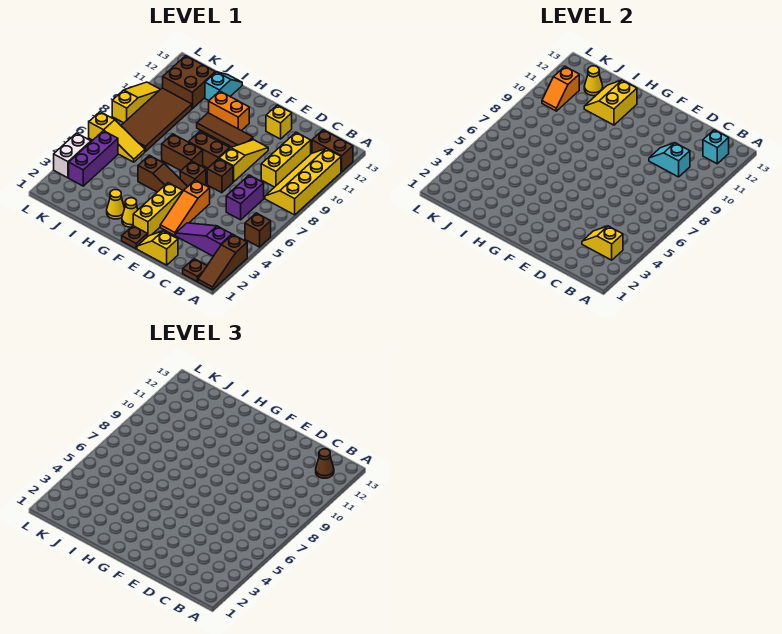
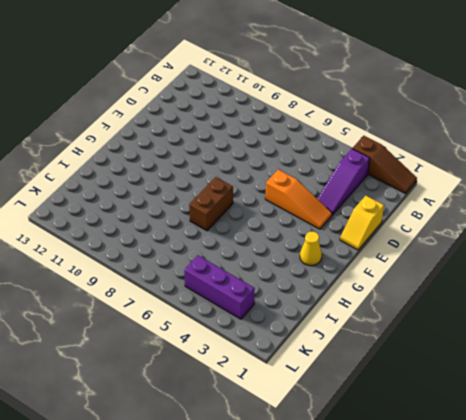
none -> brown 1x1 brick [245,213,271,247]
none -> yellow 2x4 slope [265,149,341,215]
none -> brown 1x2 brick [312,130,353,172]
none -> brown 1x1 plate [183,259,207,281]

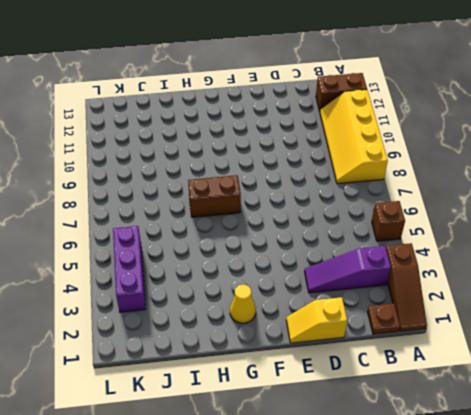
none -> purple 1x2 brick [226,175,264,220]
none -> yellow 1x3 brick [261,132,311,187]
none -> orange 1x3 slope [160,180,210,235]
none -> brown 1x1 brick [207,159,233,193]

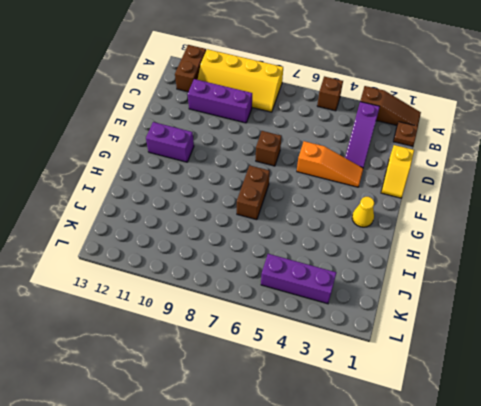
purple 1x3 brick [188,79,252,123] -> yellow 1x3 brick [261,132,311,187]
purple 1x2 brick [146,122,194,162] -> purple 1x2 brick moved to [226,175,264,220]
none -> yellow 1x3 slope [219,140,268,182]
none -> yellow 1x1 brick [266,105,292,139]
none -> brown 1x1 plate [122,226,147,249]
none -> yellow 1x3 brick [133,183,183,237]

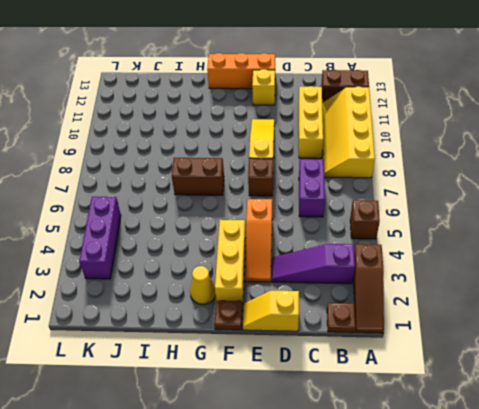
orange 1x3 brick [207,53,275,89] -> none
none -> brown 1x3 slope [138,155,188,192]
none -> brown 1x1 brick [180,161,206,186]
none -> brown 1x2 brick [189,132,230,168]
none -> brown 1x3 tile [197,113,253,147]

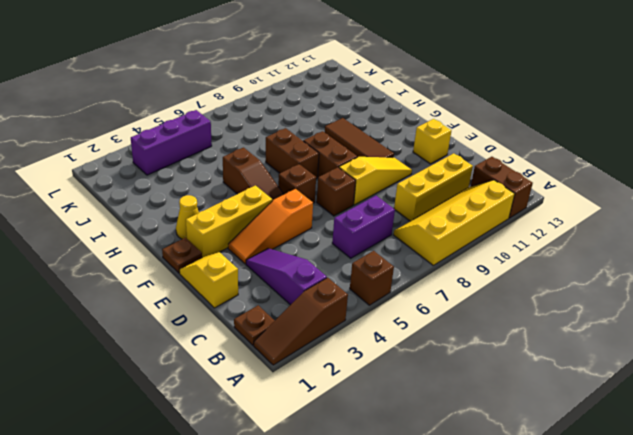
none -> orange 1x2 brick [209,91,249,131]
none -> yellow 1x1 cone [107,190,125,219]
none -> cyan 1x2 slope [205,72,242,100]
none -> yellow 1x3 slope [89,112,145,162]

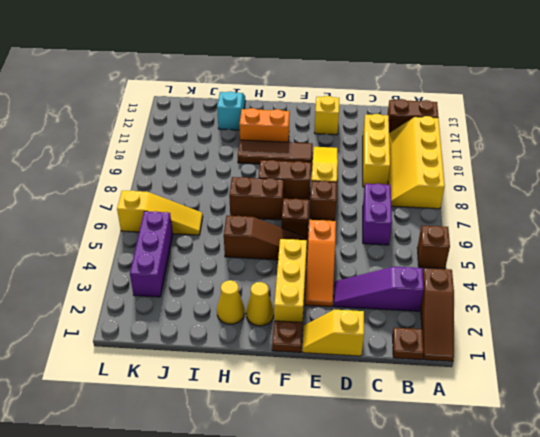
none -> brown 2x4 tile [121,88,192,152]
none -> brown 2x2 brick [163,56,215,109]
none -> white 1x2 brick [54,133,91,178]
none -> yellow 1x3 slope [112,82,160,123]

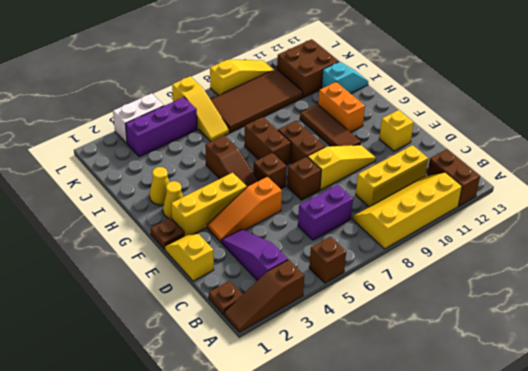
none -> yellow 1x2 slope [582,226,623,260]
none -> cyan 1x1 brick [703,130,729,164]
none -> cyan 1x2 slope [649,143,690,177]
none -> yellow 2x2 slope [584,80,637,125]

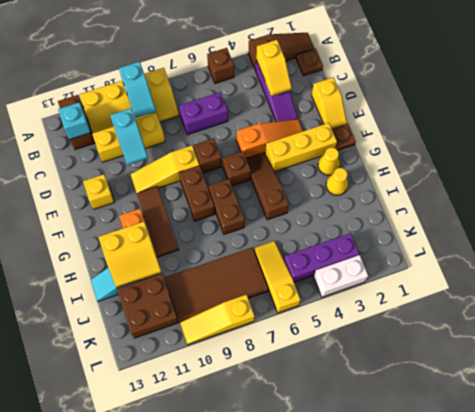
cyan 1x2 slope [119,62,156,118] -> none
none -> yellow 1x1 cone [584,66,603,96]
none -> orange 1x2 slope [542,67,579,111]
none -> brown 1x1 cone [316,449,334,478]

